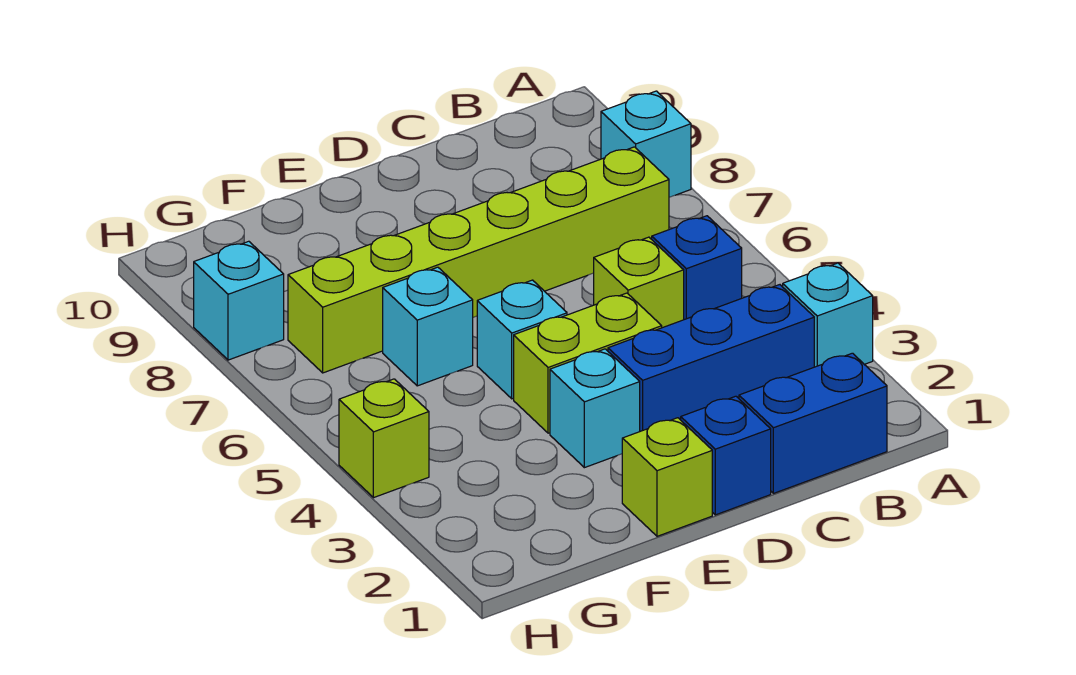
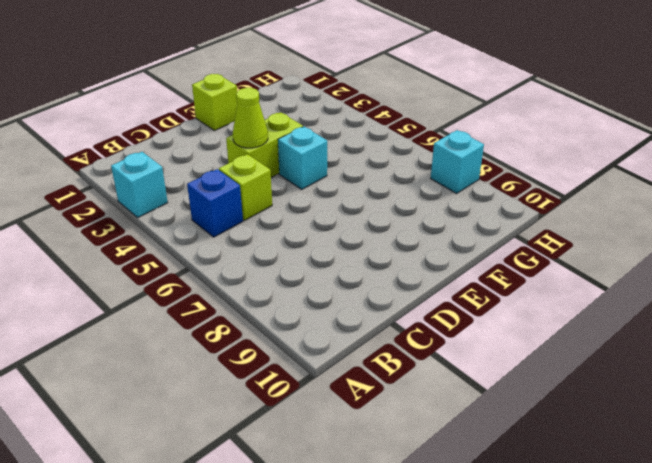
lime 1x1 cone [233,88,268,148] -> none
none -> cyan 1x1 brick [601,91,691,197]
none -> blue 1x2 brick [739,353,887,493]
none -> blue 1x3 brick [608,285,814,431]

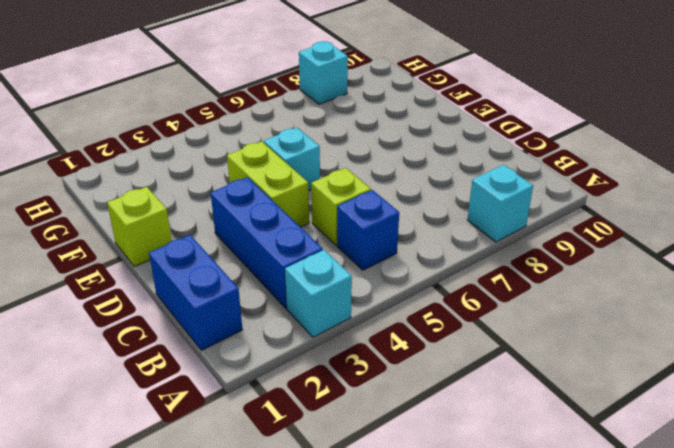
none -> lime 1x6 brick [288,147,669,373]
none -> blue 1x1 brick [681,396,771,515]
none -> cyan 1x1 brick [550,349,640,468]

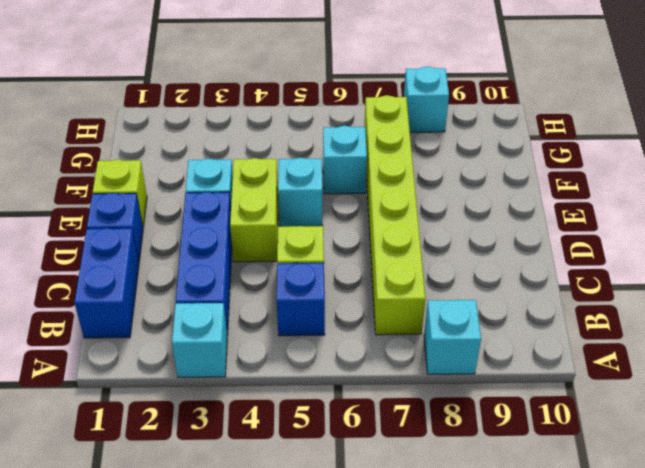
none -> lime 1x1 brick [339,379,429,498]

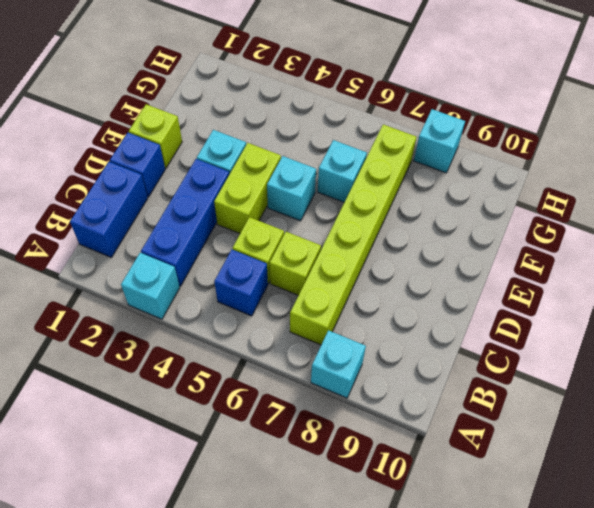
lime 1x1 brick [270,232,321,295] -> lime 1x1 brick moved to [339,379,429,498]

